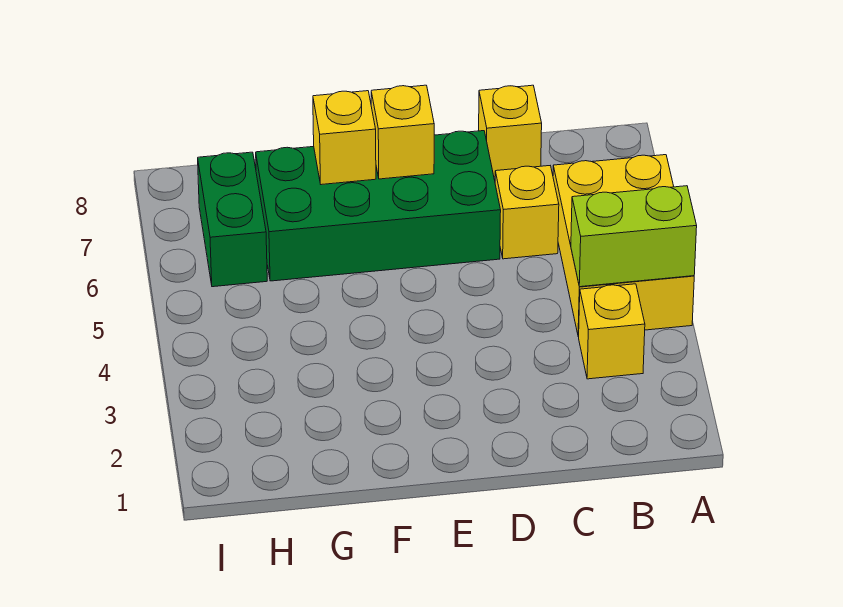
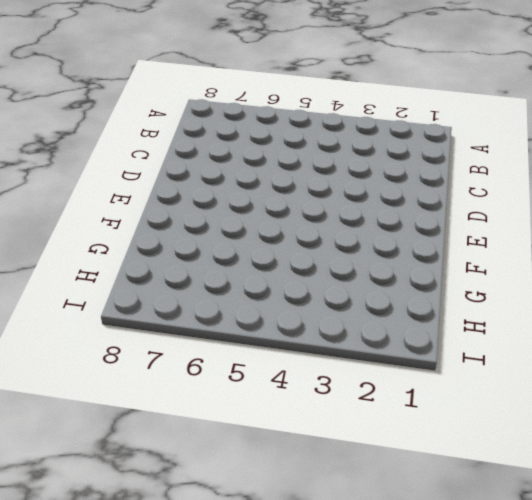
none -> yellow 2x3 brick [553,155,694,337]
none -> yellow 1x1 brick [579,284,645,379]

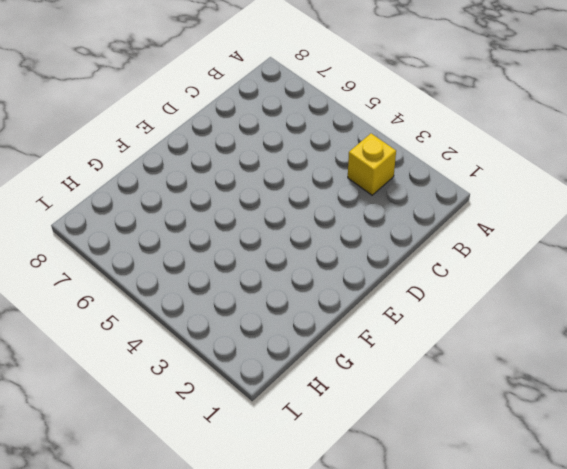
none -> yellow 2x3 brick [553,155,694,337]
none -> yellow 1x1 brick [495,166,559,259]

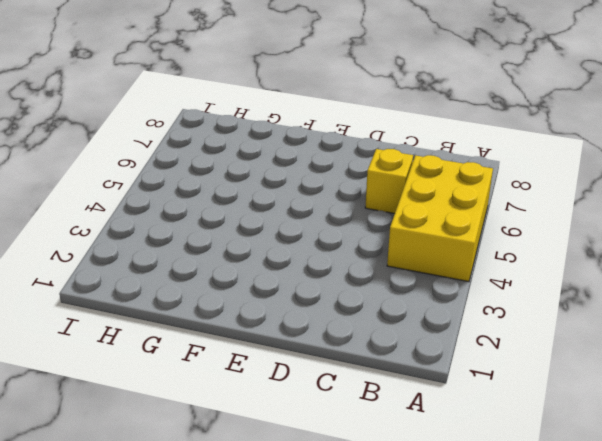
none -> yellow 1x1 brick [579,284,645,379]
none -> yellow 1x1 brick [479,85,542,177]

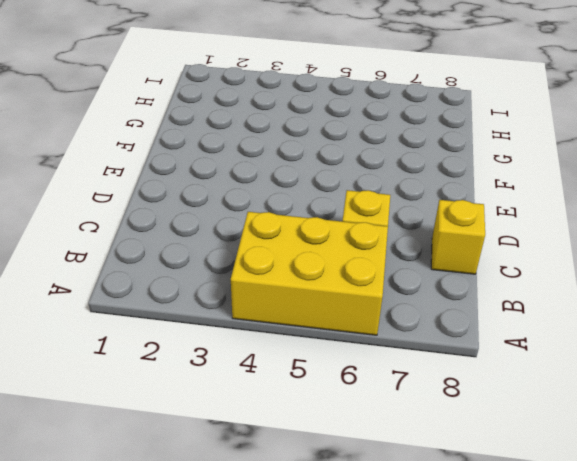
none -> yellow 1x1 brick [579,284,645,379]
none -> green 2x4 brick [256,131,501,281]

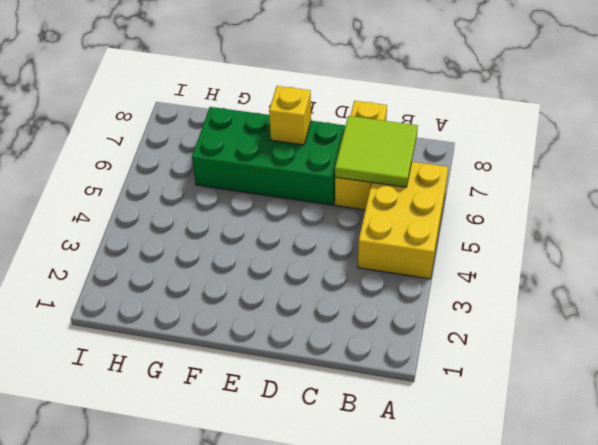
lime 2x2 tile [335,116,418,187] -> none
none -> yellow 1x1 brick [579,284,645,379]
none -> green 1x2 brick [198,152,267,287]

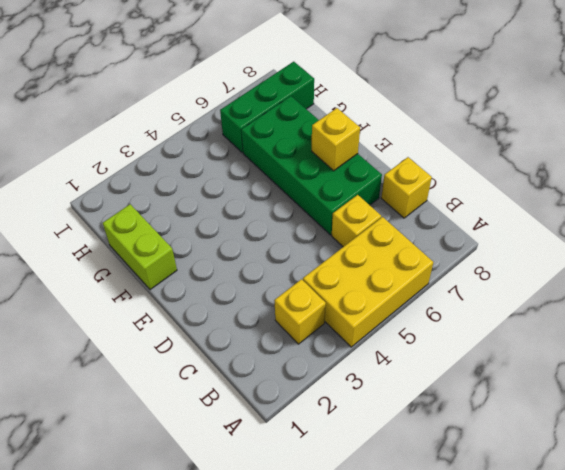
lime 1x2 brick [103,204,177,290] -> lime 1x2 brick moved to [571,186,697,287]
green 1x3 brick [220,62,314,153] -> green 1x2 brick [198,152,267,287]
none -> yellow 1x1 brick [313,91,376,185]

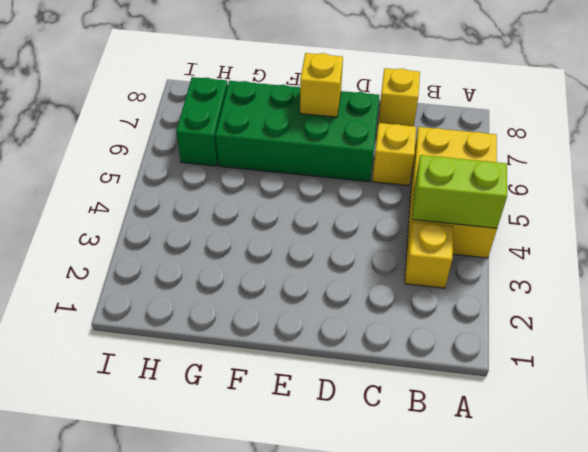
none -> yellow 1x1 brick [313,91,376,185]

